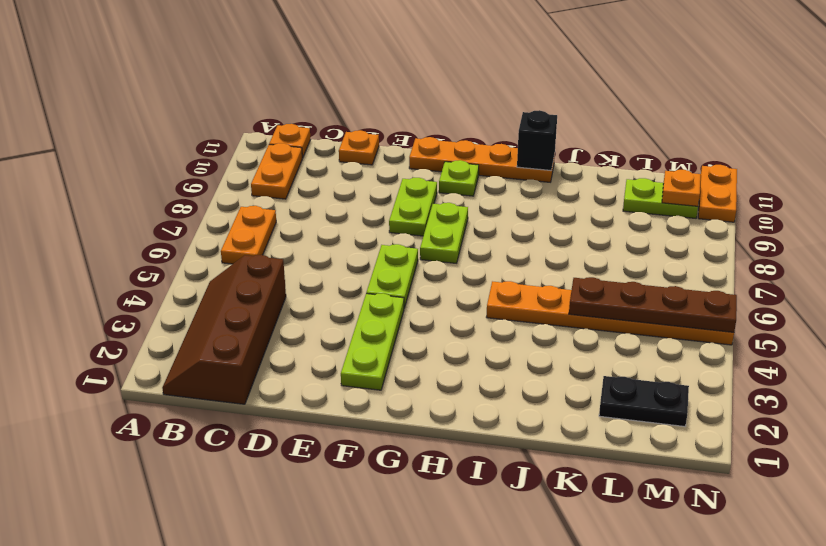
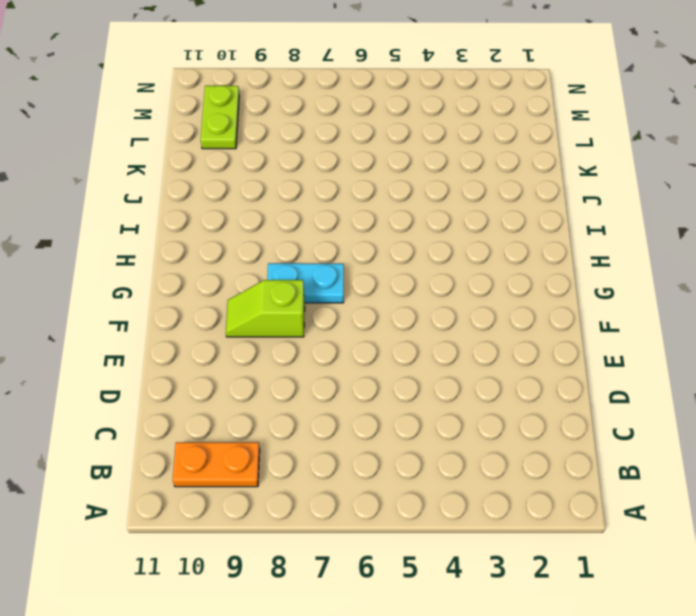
lime 1x2 slope [226,280,305,337] -> lime 1x2 plate [389,178,437,236]
cyan 1x2 plate [267,263,344,303] -> lime 1x2 plate [420,203,468,263]
none -> brown 2x4 slope [162,255,286,404]
none -> orange 1x2 plate [221,206,276,264]
none -> orange 1x1 plate [269,124,311,158]

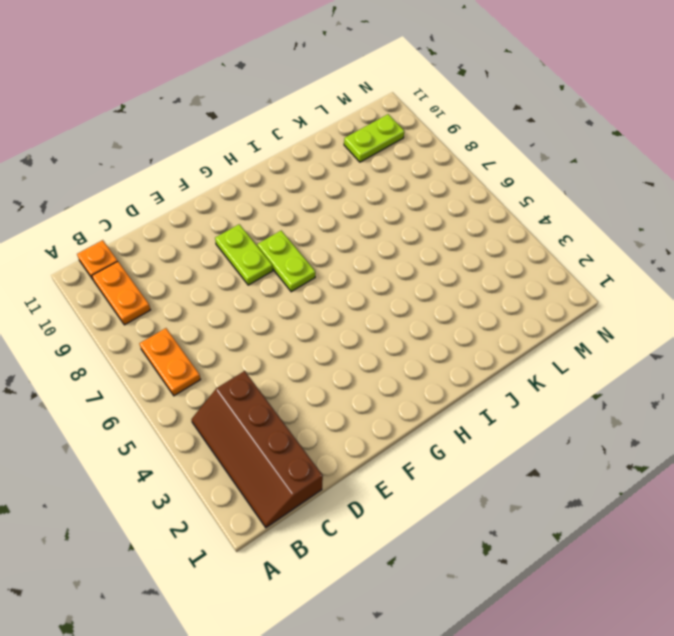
none -> orange 1x1 plate [339,130,379,165]
none -> lime 1x3 plate [341,293,404,390]
none -> lime 1x2 plate [366,244,418,308]

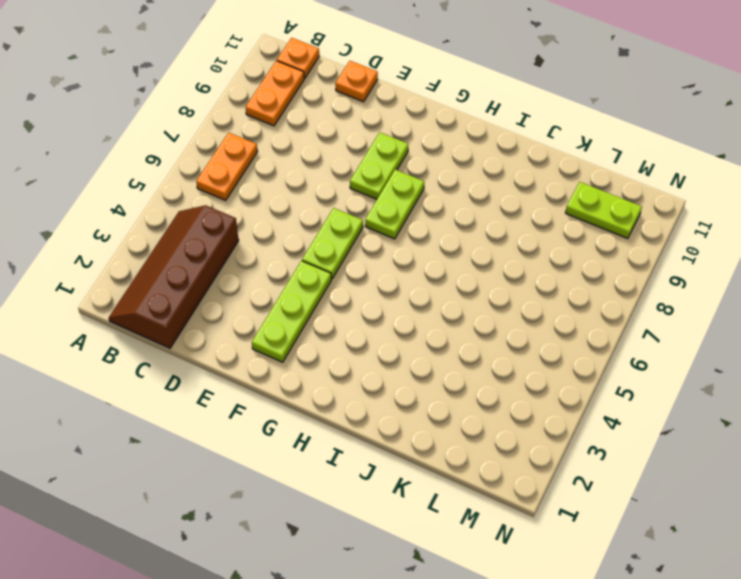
none -> orange 1x4 plate [409,137,555,182]
none -> lime 1x1 plate [439,160,479,196]
none -> orange 1x6 plate [487,281,734,345]

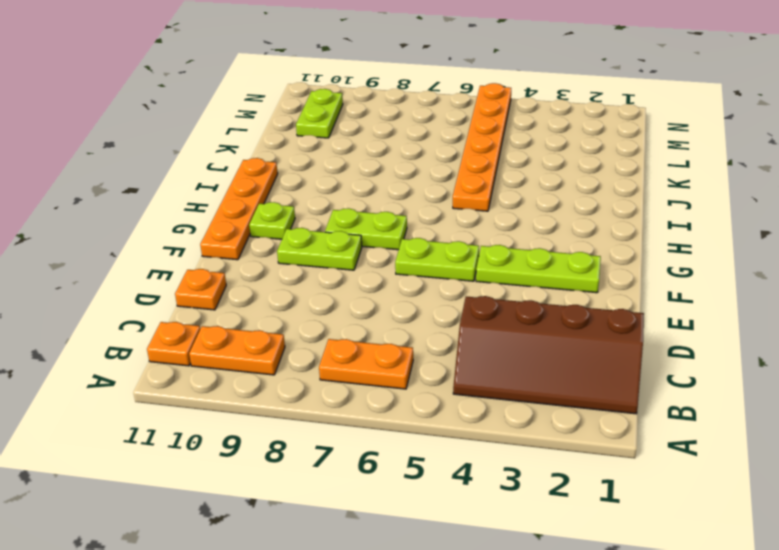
none -> black 1x2 plate [599,376,689,427]
none -> orange 1x2 plate [698,165,737,222]
none -> black 1x1 brick [517,110,557,171]

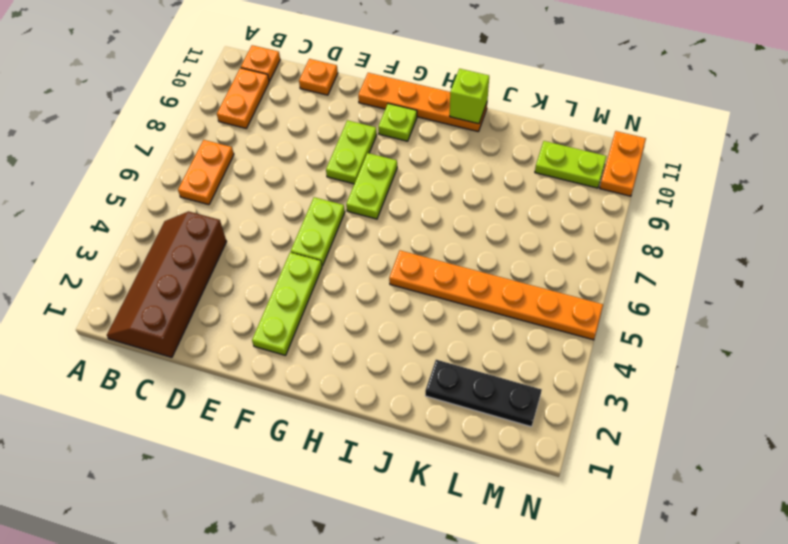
lime 1x1 brick [450,69,489,124] -> black 1x1 brick [517,110,557,171]
black 1x3 plate [425,360,542,427] -> black 1x2 plate [599,376,689,427]
none -> brown 1x4 plate [569,277,737,332]
none -> orange 1x1 plate [662,170,701,206]

